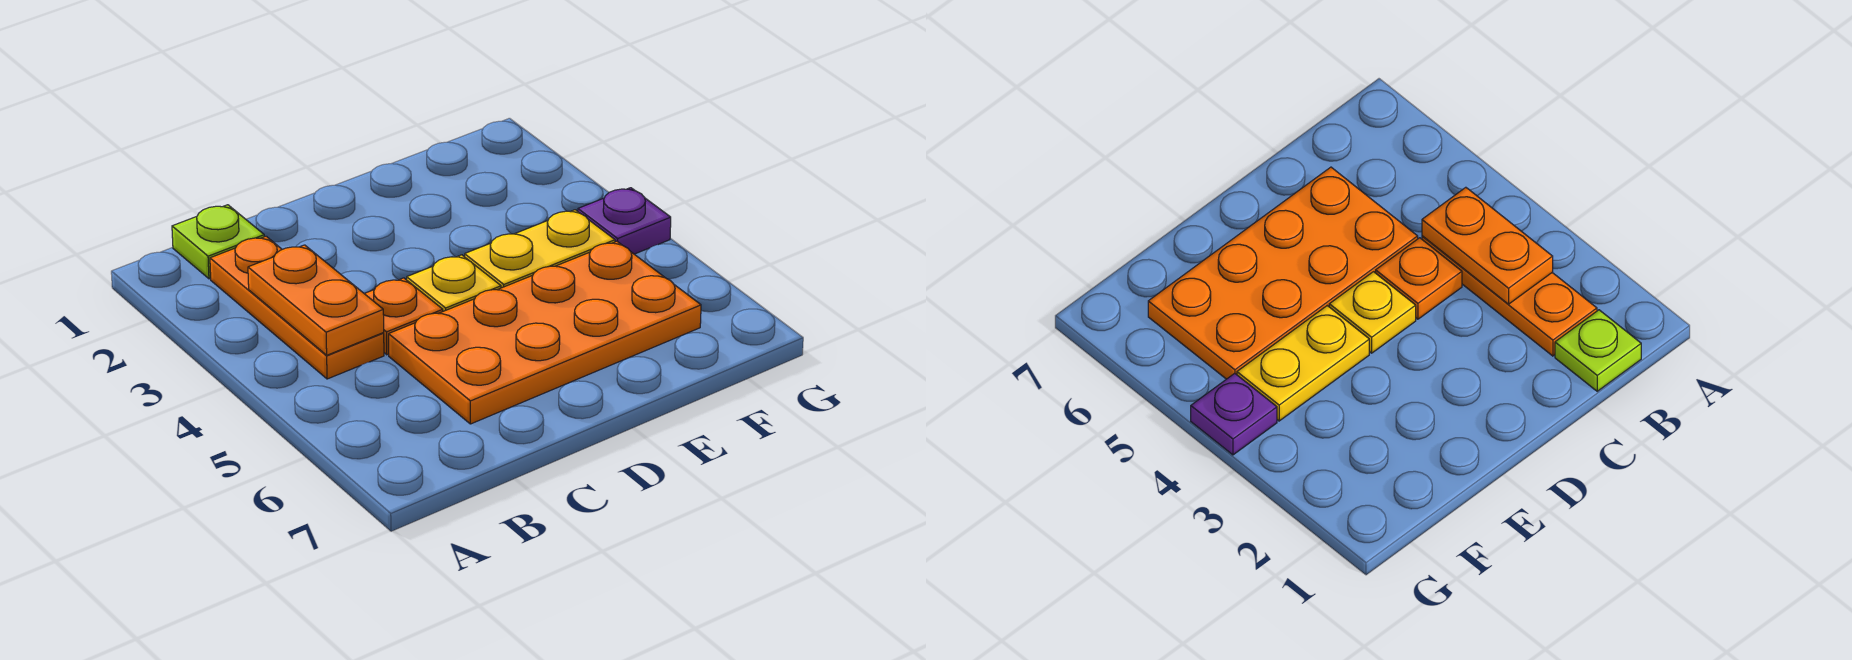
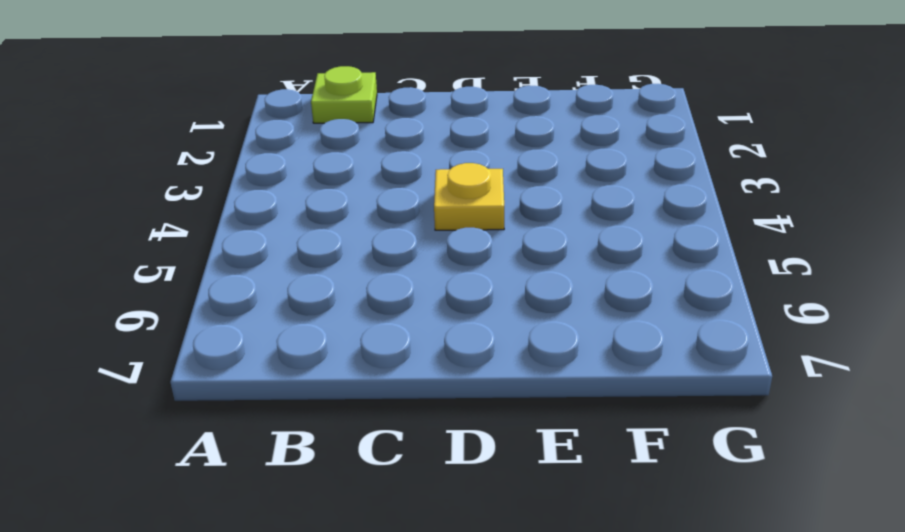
none -> orange 1x3 plate [210,236,384,379]
none -> orange 1x1 plate [364,278,443,355]

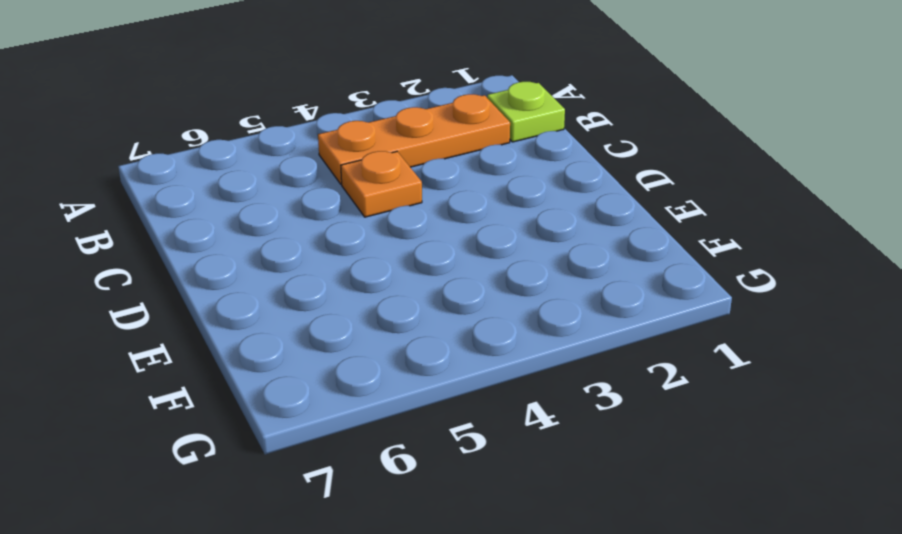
none -> orange 2x4 plate [389,241,701,424]
none -> yellow 1x1 plate [407,255,501,311]

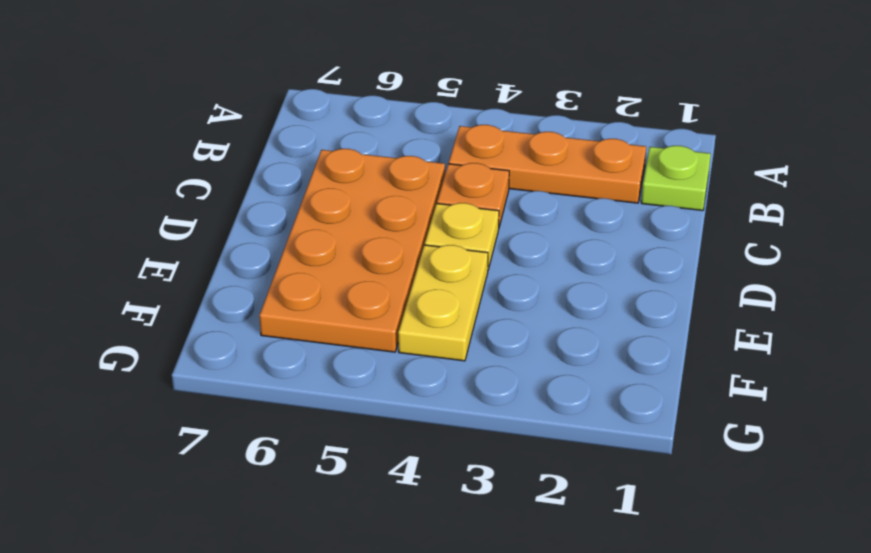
none -> purple 1x1 plate [578,188,671,254]
none -> orange 1x2 plate [248,245,384,355]

